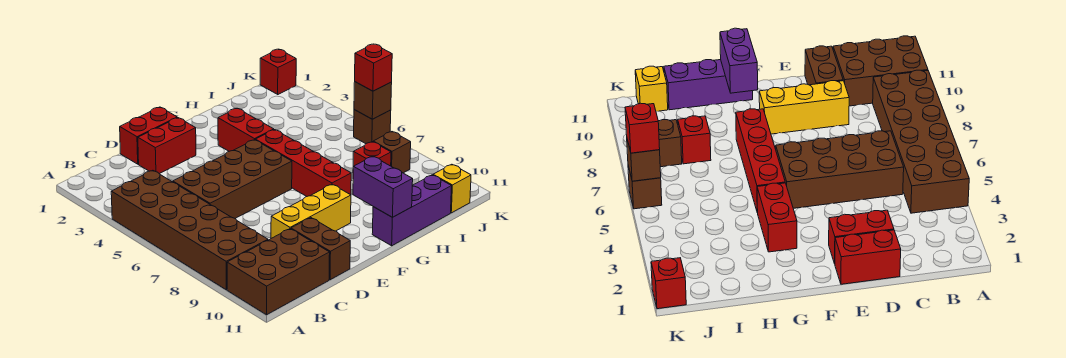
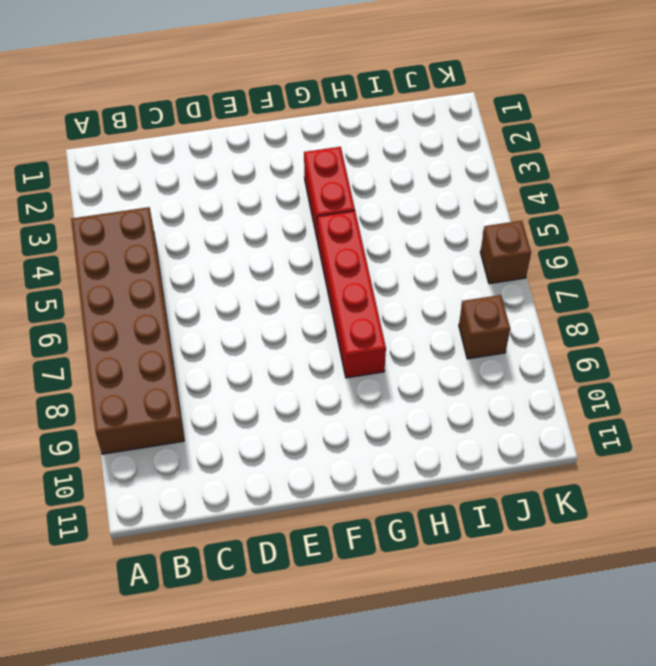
none -> brown 2x3 brick [227,229,330,315]
none -> brown 2x4 brick [173,140,292,218]
none -> red 1x2 brick [120,107,177,164]

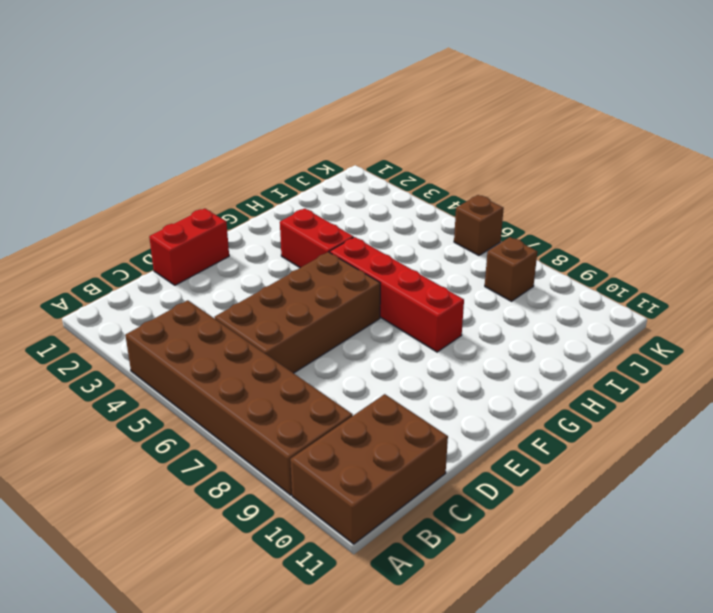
none -> red 1x2 brick [138,118,196,174]
none -> yellow 1x3 brick [271,184,351,238]
none -> brown 1x2 brick [291,218,350,280]

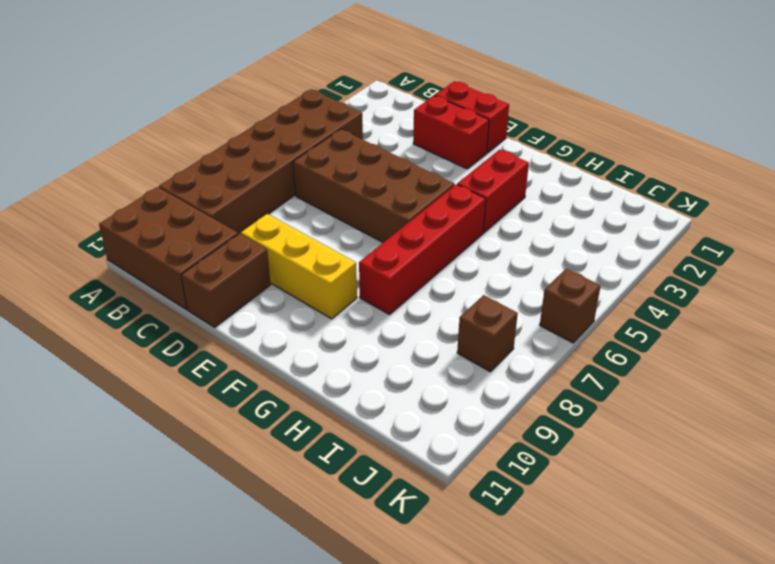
none -> purple 1x3 brick [372,175,452,246]
none -> red 1x1 brick [353,142,391,166]
none -> yellow 1x1 brick [433,164,471,213]

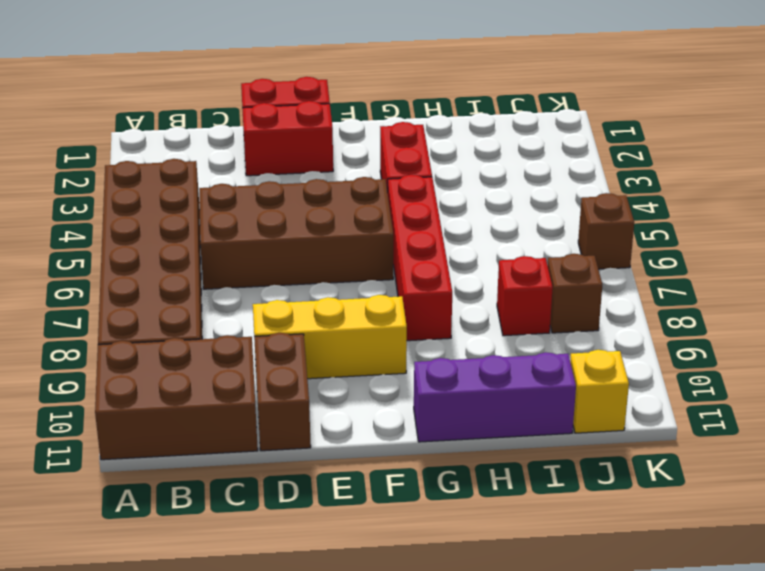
none -> red 1x1 brick [260,49,296,94]
none -> purple 1x2 brick [353,156,413,217]
none -> brown 1x1 brick [354,82,392,119]

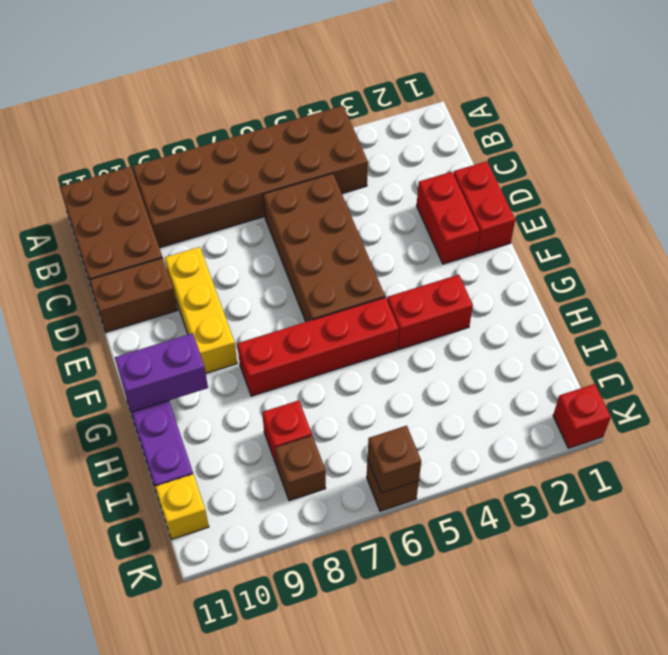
none -> red 1x1 brick [355,44,392,91]

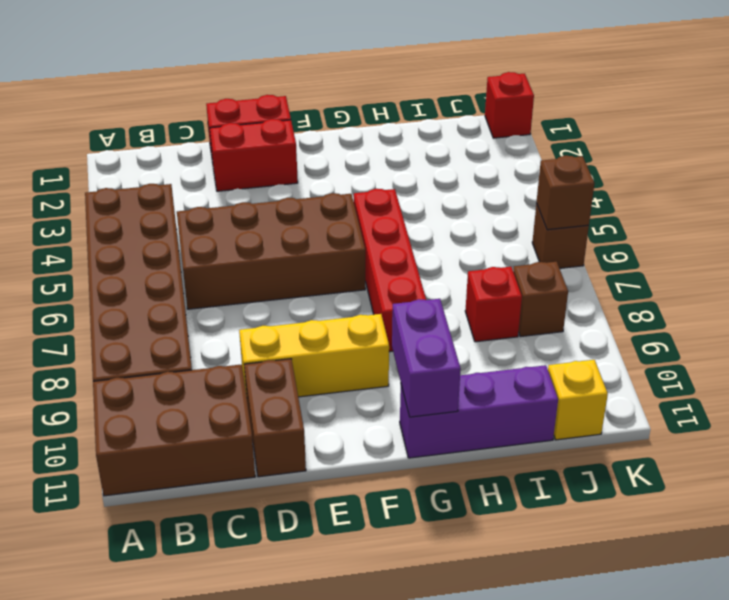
none -> red 1x2 brick [218,108,274,151]
none -> red 1x1 brick [355,44,392,91]

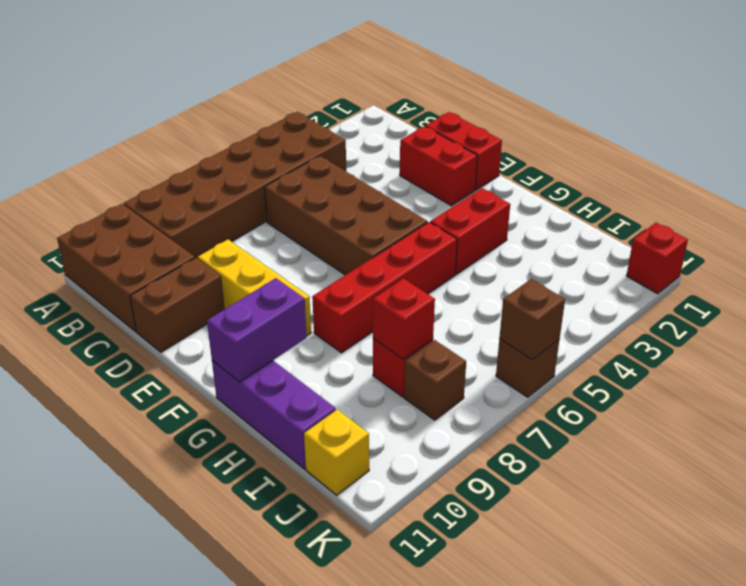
red 1x1 brick [373,279,435,359] -> red 1x1 brick moved to [355,44,392,91]

